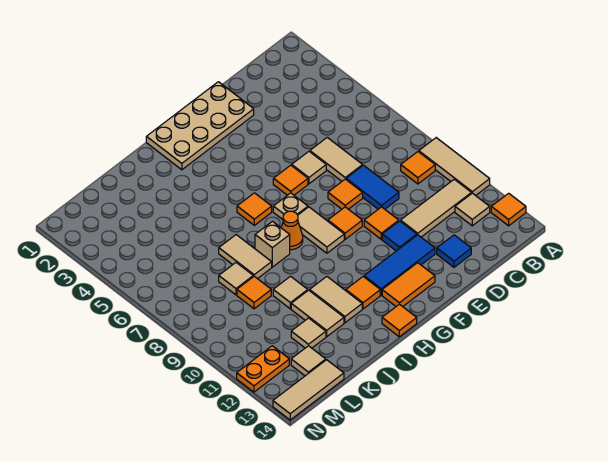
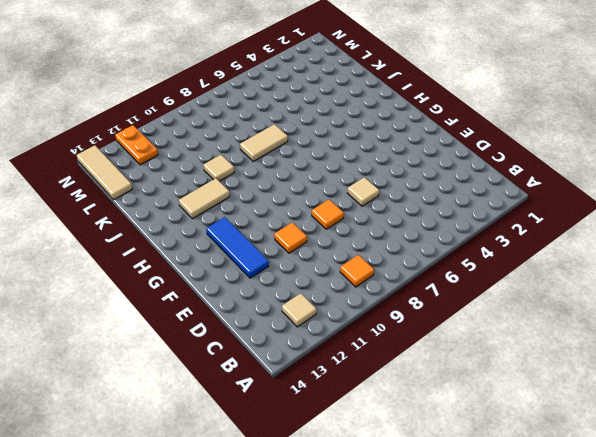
none -> tan 1x3 tile [419,138,490,196]
none -> orange 1x1 tile [491,193,526,226]
none -> tan 1x3 tile [401,179,472,237]
none -> tan 1x2 tile [310,138,363,181]

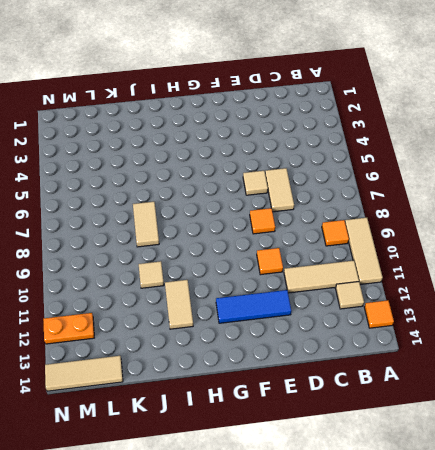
none -> blue 1x2 tile [346,165,399,209]
none -> blue 1x1 tile [437,235,471,267]
none -> tan 2x4 plate [146,82,254,170]
none -> blue 1x1 tile [382,221,417,251]

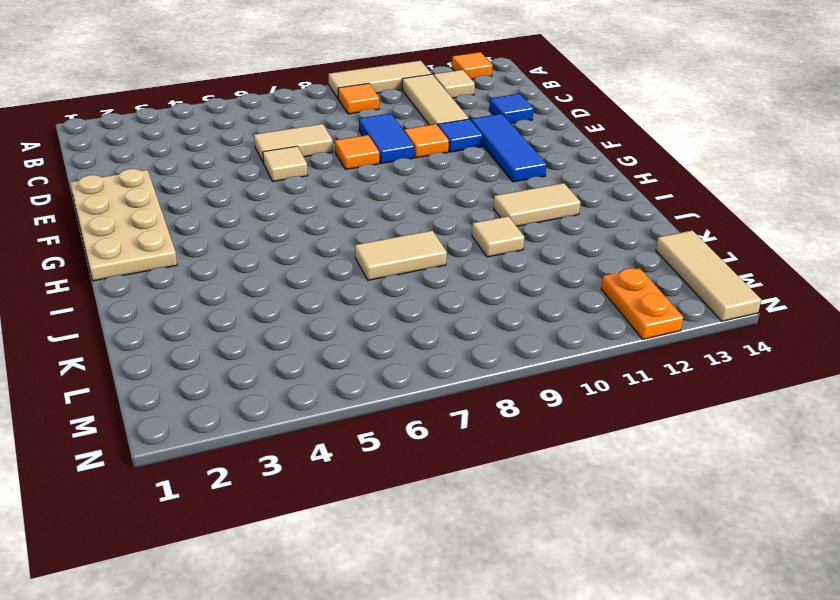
blue 1x2 tile [359,113,414,164] -> blue 1x2 tile turned to [346,165,399,209]
none -> orange 1x1 tile [273,165,308,195]
none -> orange 1x1 tile [328,207,362,239]
none -> orange 1x2 tile [382,263,435,307]
none -> tan 1x1 plate [273,193,308,219]

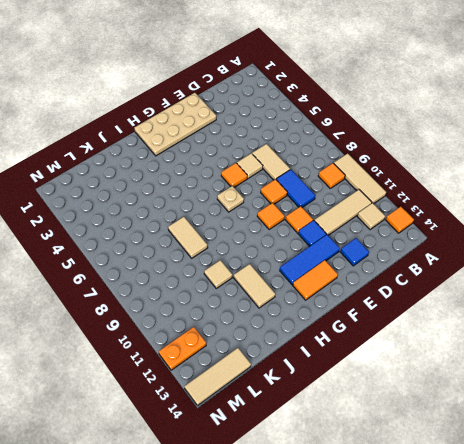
none -> tan 1x2 tile [298,207,344,253]
none -> orange 1x1 tile [237,193,272,225]
none -> orange 1x1 cone [281,211,303,250]
none -> orange 1x1 tile [346,277,380,309]

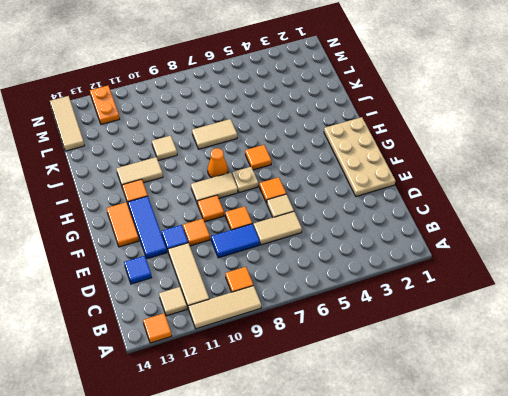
none -> orange 1x1 tile [382,304,417,337]
none -> tan 1x1 brick [255,222,290,267]
none -> tan 1x2 tile [291,290,344,337]
none -> tan 1x1 tile [219,263,253,295]

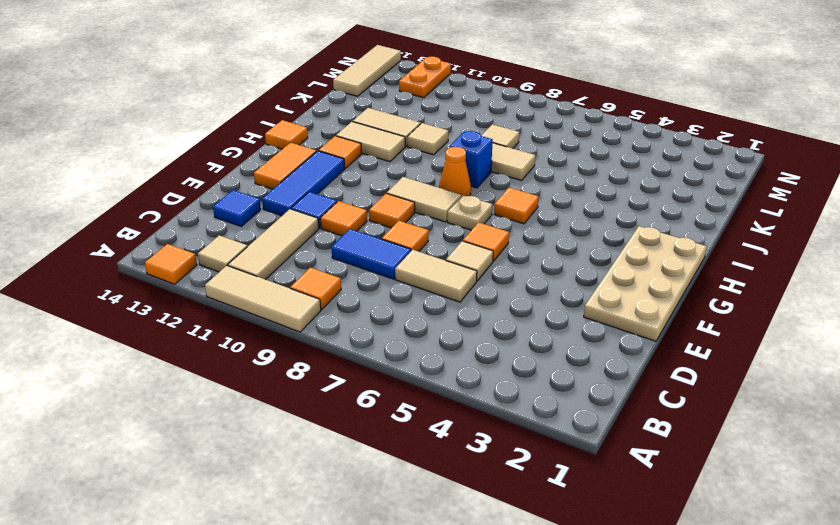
blue 1x1 brick [449,131,493,188] -> tan 1x1 brick [255,222,290,267]
none -> orange 1x1 tile [237,276,271,309]
none -> tan 1x1 tile [291,318,326,348]
none -> tan 1x1 tile [291,346,326,376]

